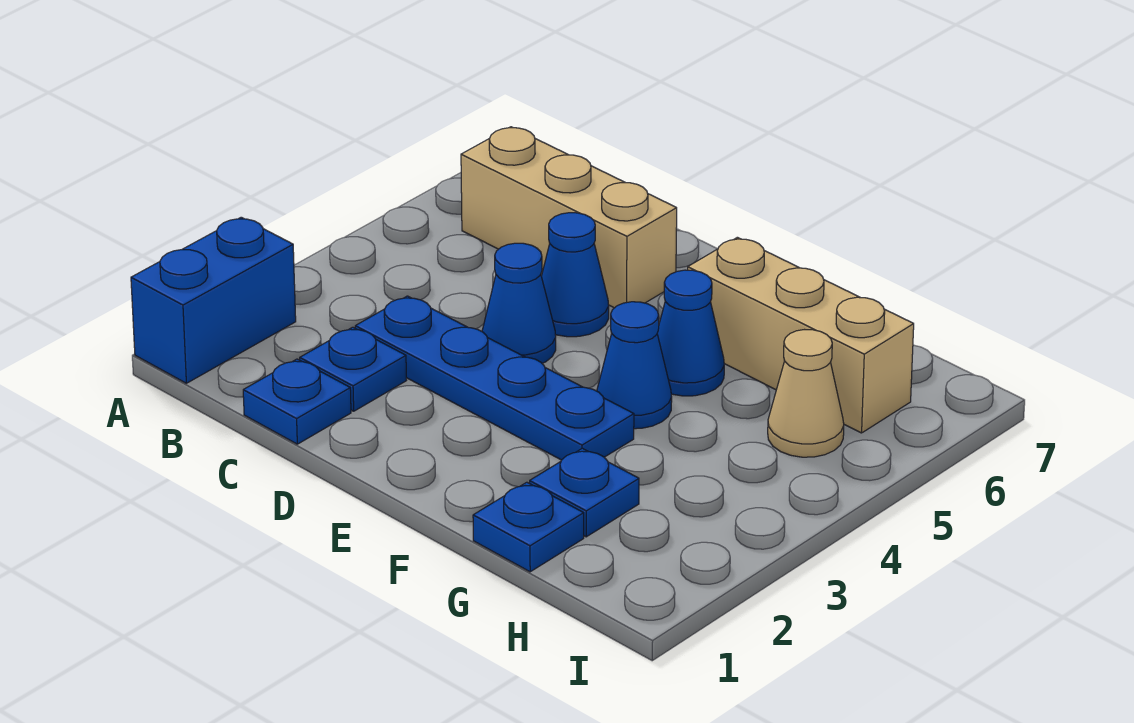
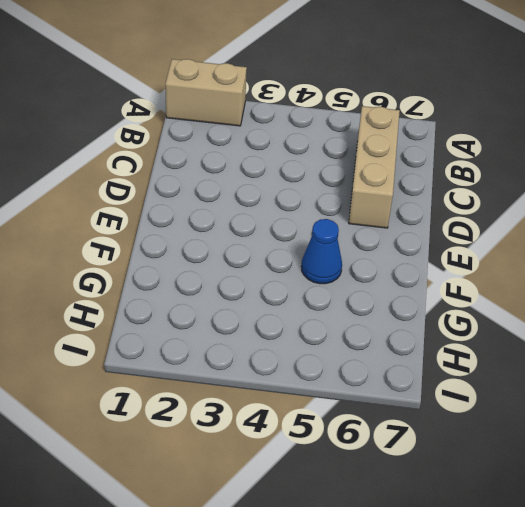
tan 1x2 brick [165,59,247,126] -> blue 1x2 brick [131,217,296,383]
none -> blue 1x1 plate [243,359,351,444]
none -> blue 1x1 plate [300,327,406,411]
none -> blue 1x4 plate [355,296,634,460]

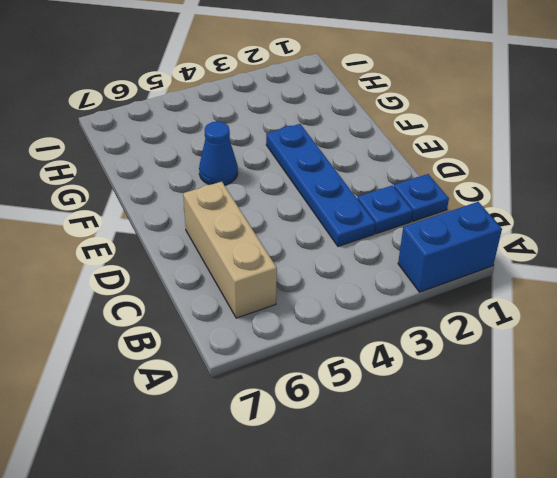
none -> blue 1x1 cone [482,243,556,363]
none -> blue 1x1 cone [541,213,609,337]
none -> blue 1x1 cone [597,302,672,429]

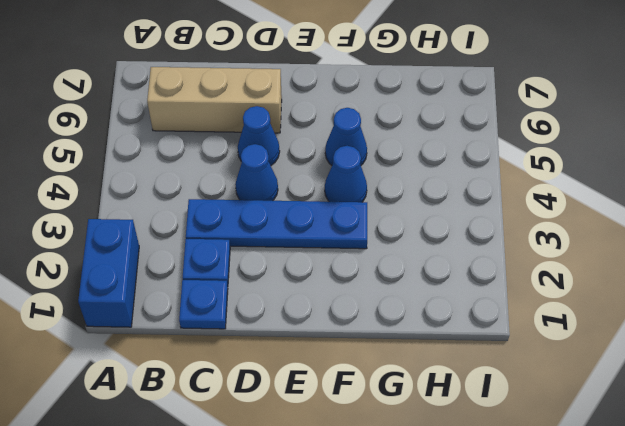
none -> tan 1x3 brick [688,237,914,433]
none -> blue 1x1 plate [473,482,584,572]
none -> blue 1x1 plate [530,448,639,537]

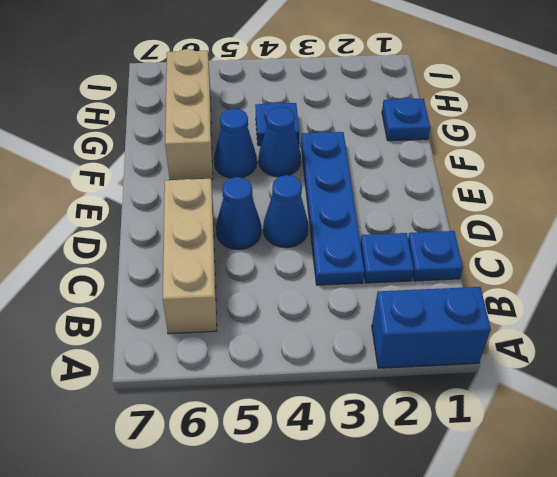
blue 1x1 plate [255,102,299,145] -> blue 1x1 plate moved to [530,448,639,537]
none -> tan 1x1 cone [768,330,844,457]

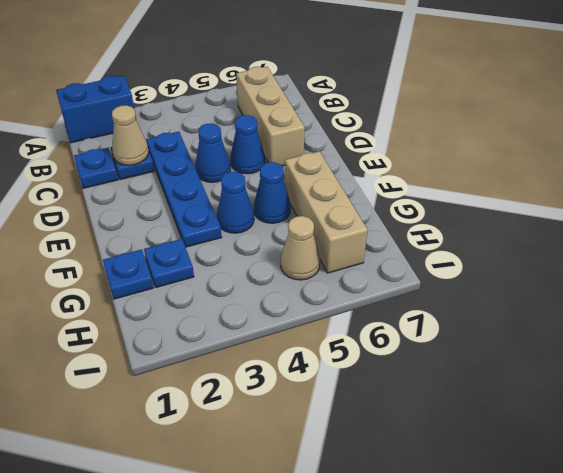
tan 1x1 cone [112,105,149,165] -> none

